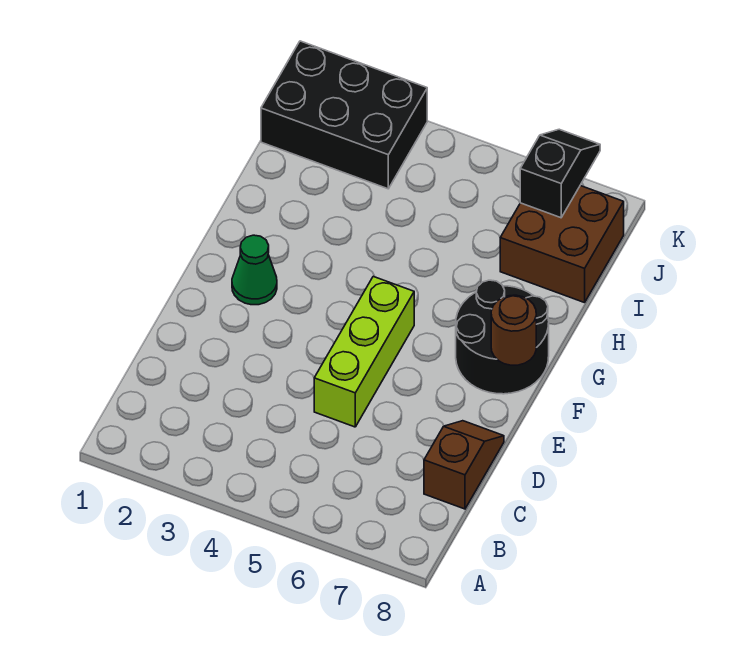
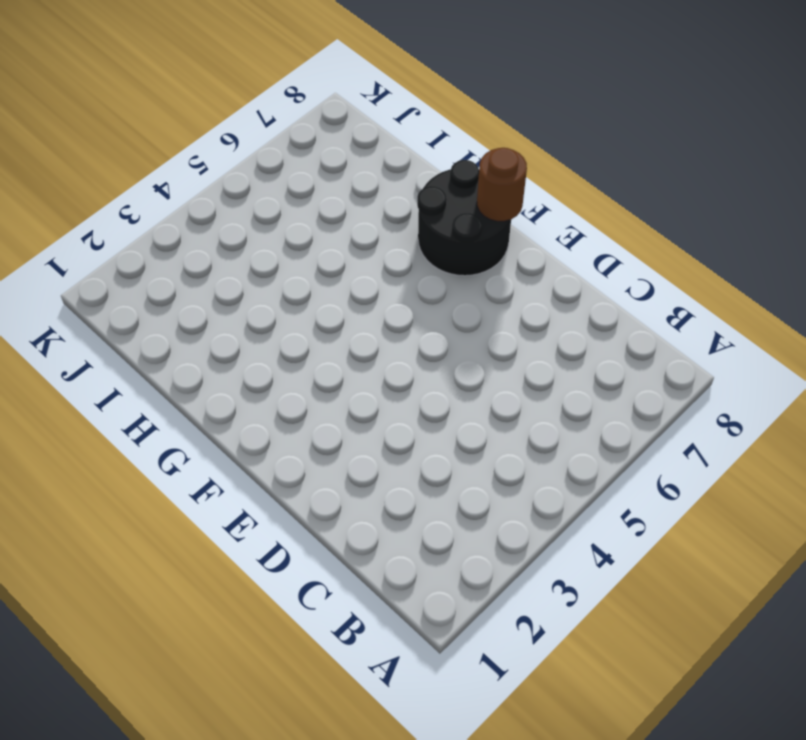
none -> brown 1x2 slope [424,421,504,509]
none -> lime 1x3 brick [314,276,414,427]

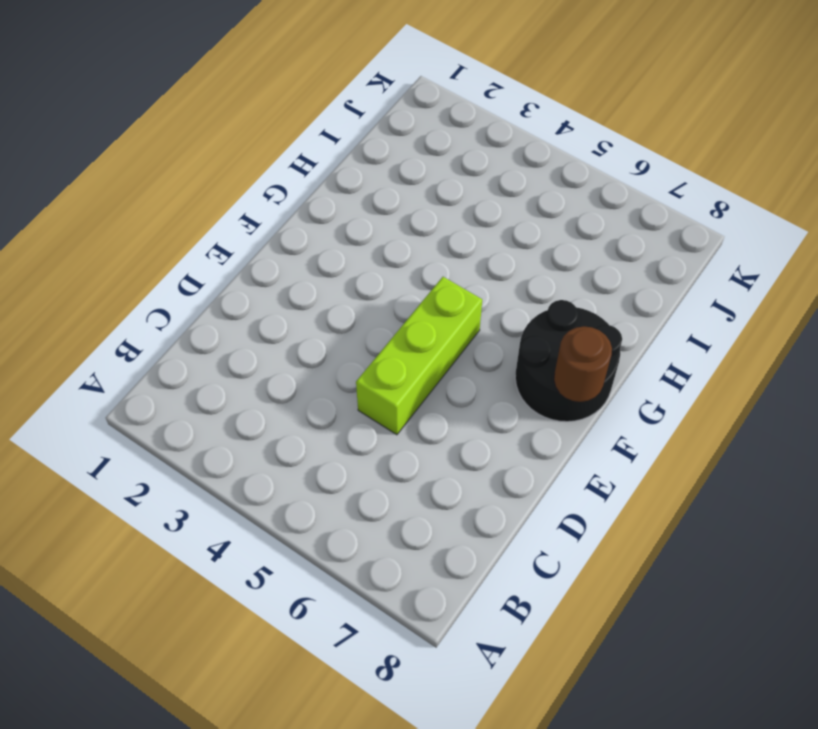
none -> brown 1x2 slope [424,421,504,509]
none -> green 1x1 cone [232,235,277,305]

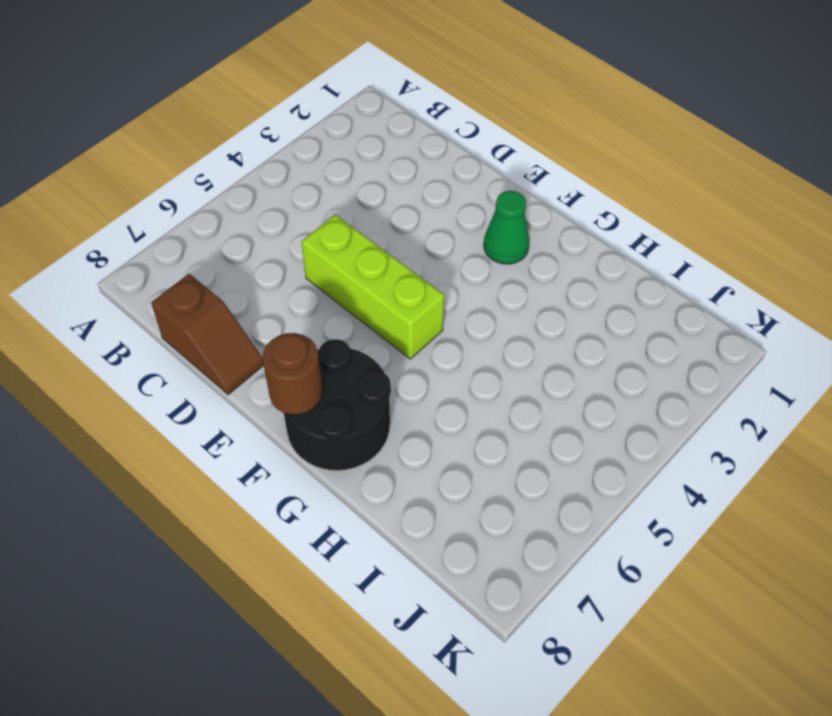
none -> brown 2x2 brick [500,186,624,303]
none -> black 2x3 brick [261,41,427,189]

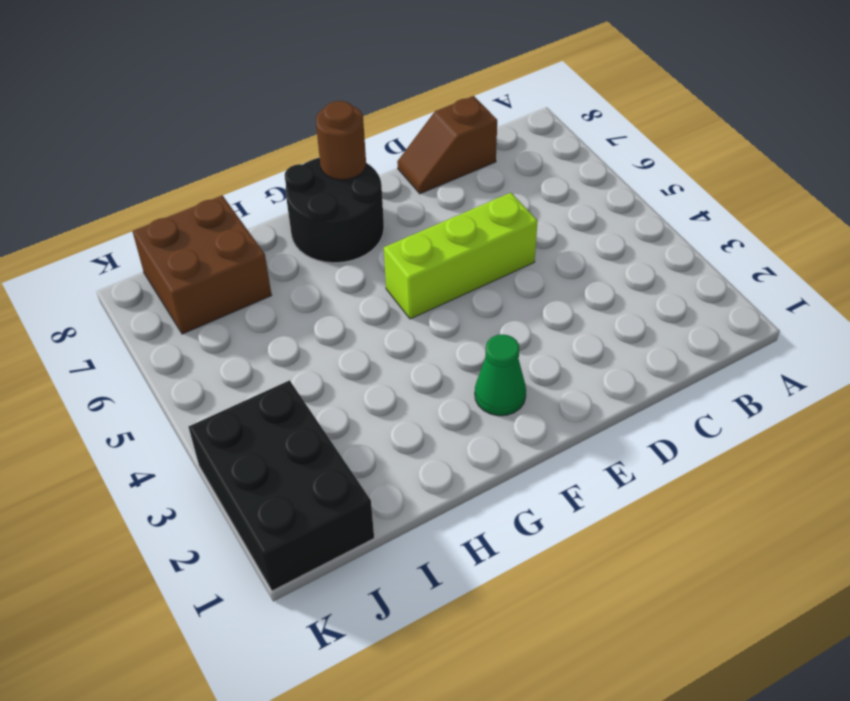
none -> black 1x2 slope [520,129,600,218]

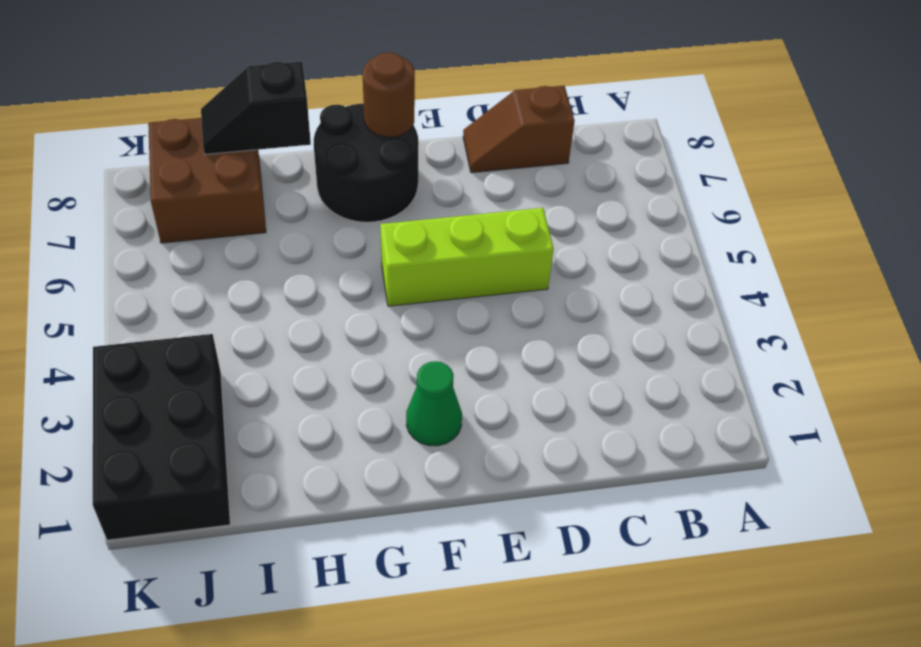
black 1x2 slope [201,62,311,154] -> black 1x2 slope moved to [520,129,600,218]

